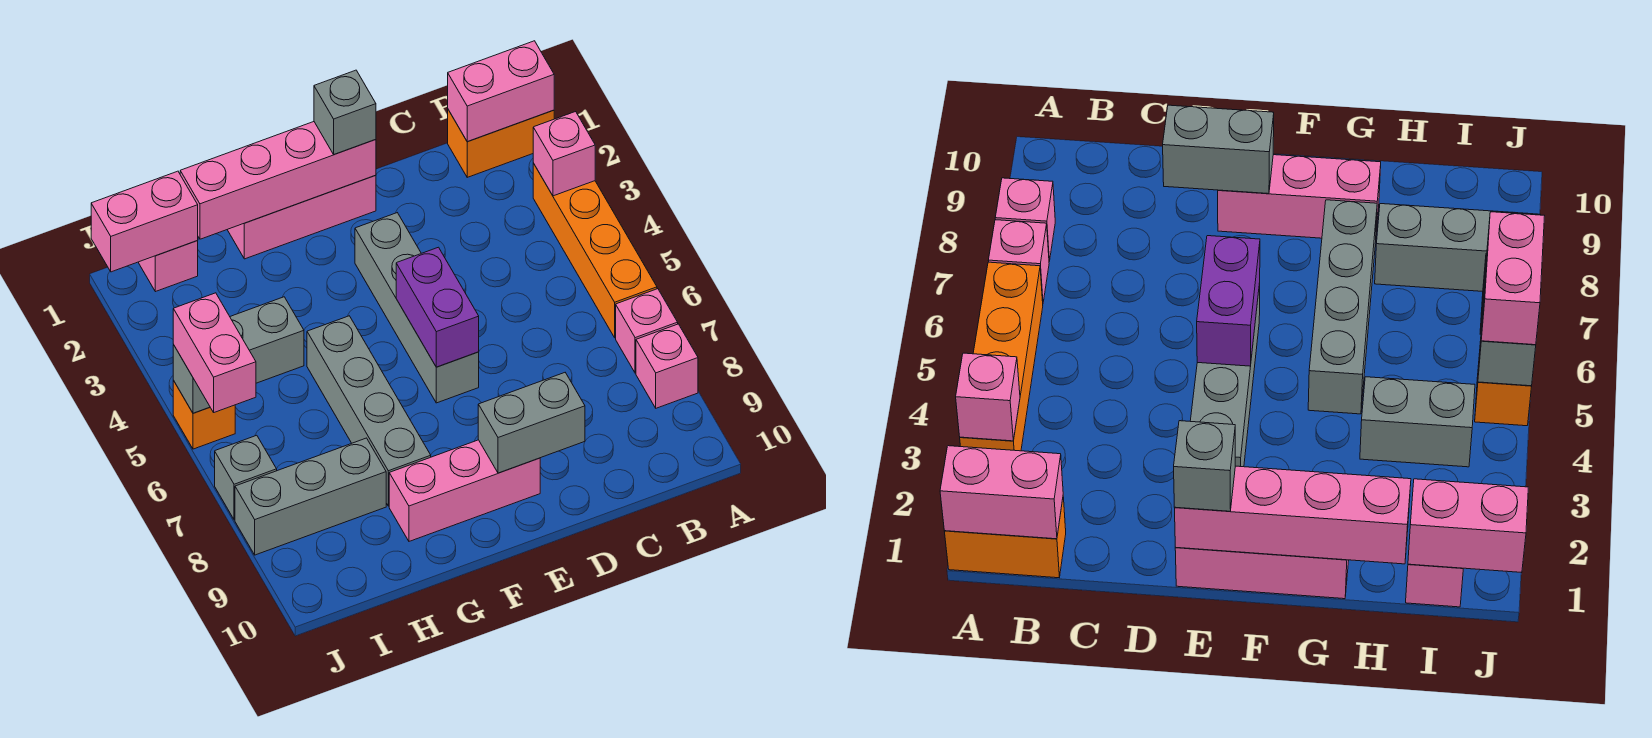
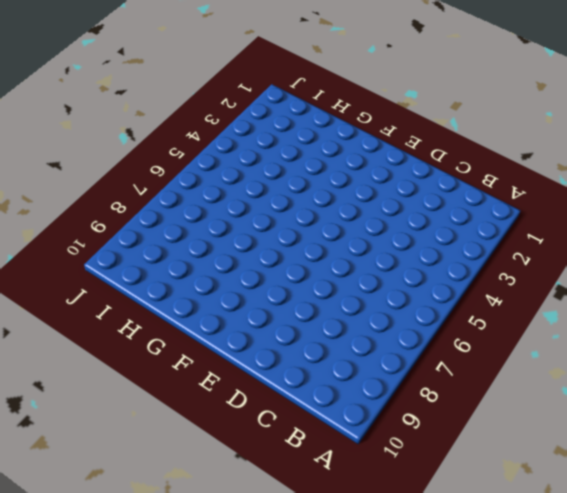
none -> orange 1x2 brick [448,110,554,177]
none -> orange 1x4 brick [533,163,657,338]
none -> pink 1x1 brick [616,289,678,373]

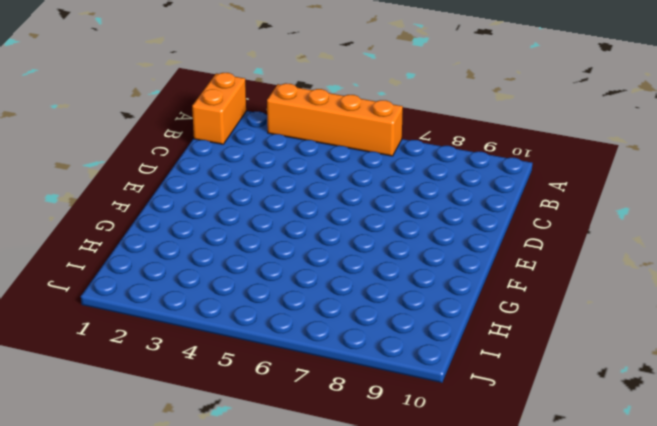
none -> pink 1x1 brick [616,289,678,373]
none -> pink 1x1 brick [636,324,698,408]
none -> pink 1x3 brick [227,175,376,259]

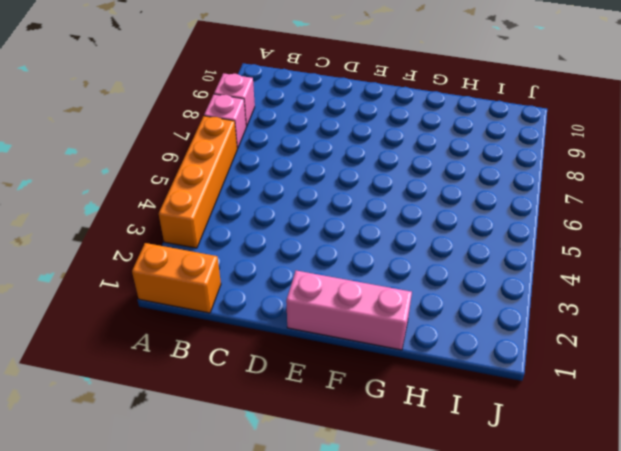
none -> grey 1x4 brick [355,213,479,403]
none -> pink 1x3 brick [389,440,540,541]
none -> grey 1x4 brick [307,316,431,506]

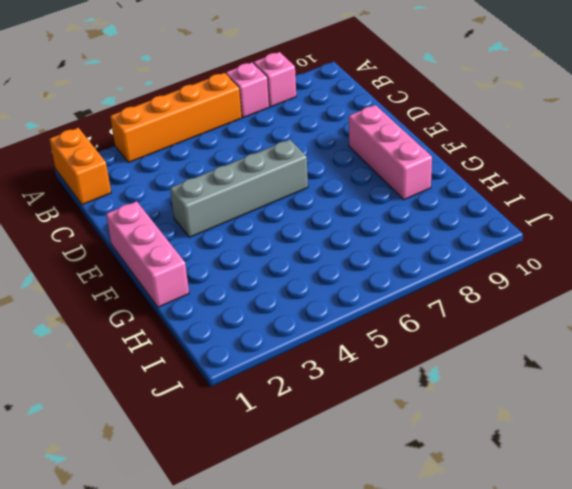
none -> grey 1x4 brick [307,316,431,506]
none -> grey 1x2 brick [230,297,304,383]
none -> grey 1x3 brick [235,438,386,555]

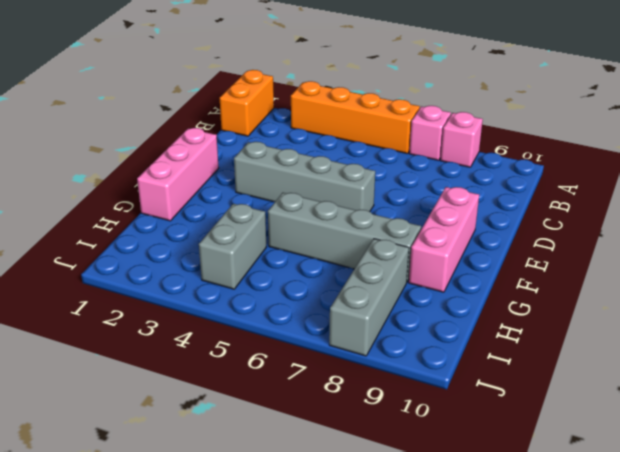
none -> pink 1x1 brick [138,241,198,292]
none -> orange 1x1 brick [173,380,235,449]
none -> grey 1x1 brick [215,435,277,520]

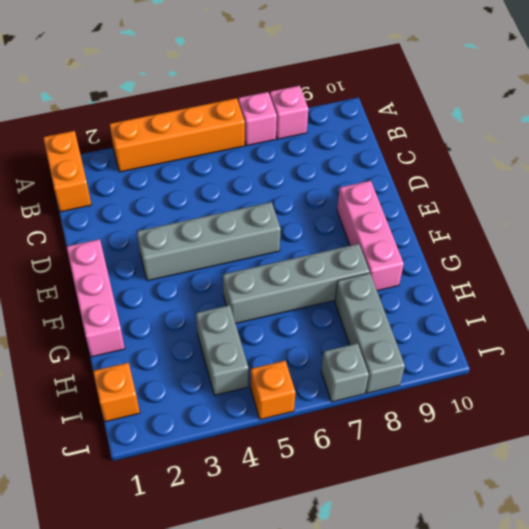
orange 1x1 brick [93,363,140,422] -> pink 1x1 brick [138,241,198,292]
none -> pink 1x2 brick [448,41,554,142]
none -> pink 1x1 brick [533,112,595,196]
none -> grey 1x2 brick [478,373,585,473]

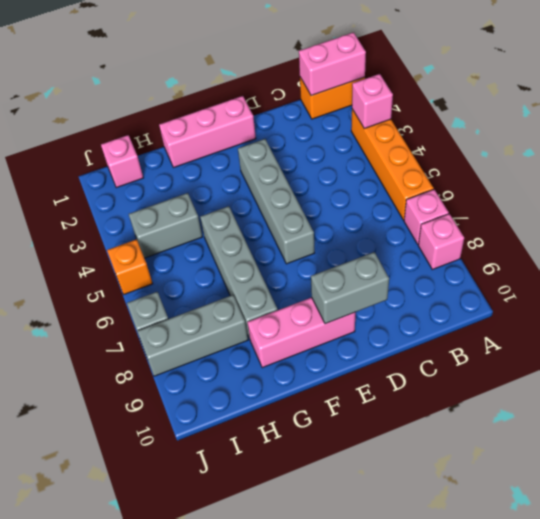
none -> pink 1x4 brick [180,122,376,239]
none -> purple 1x2 brick [396,247,479,367]
none -> pink 1x2 brick [91,171,198,272]

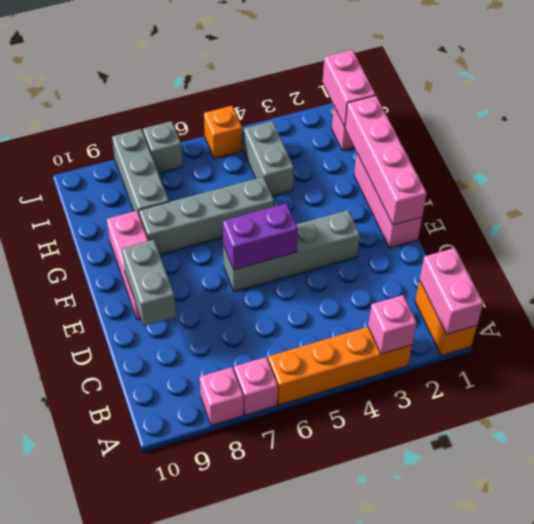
none -> grey 1x1 brick [173,345,210,413]
none -> grey 1x1 brick [314,70,376,154]
none -> pink 1x2 brick [173,293,256,412]

